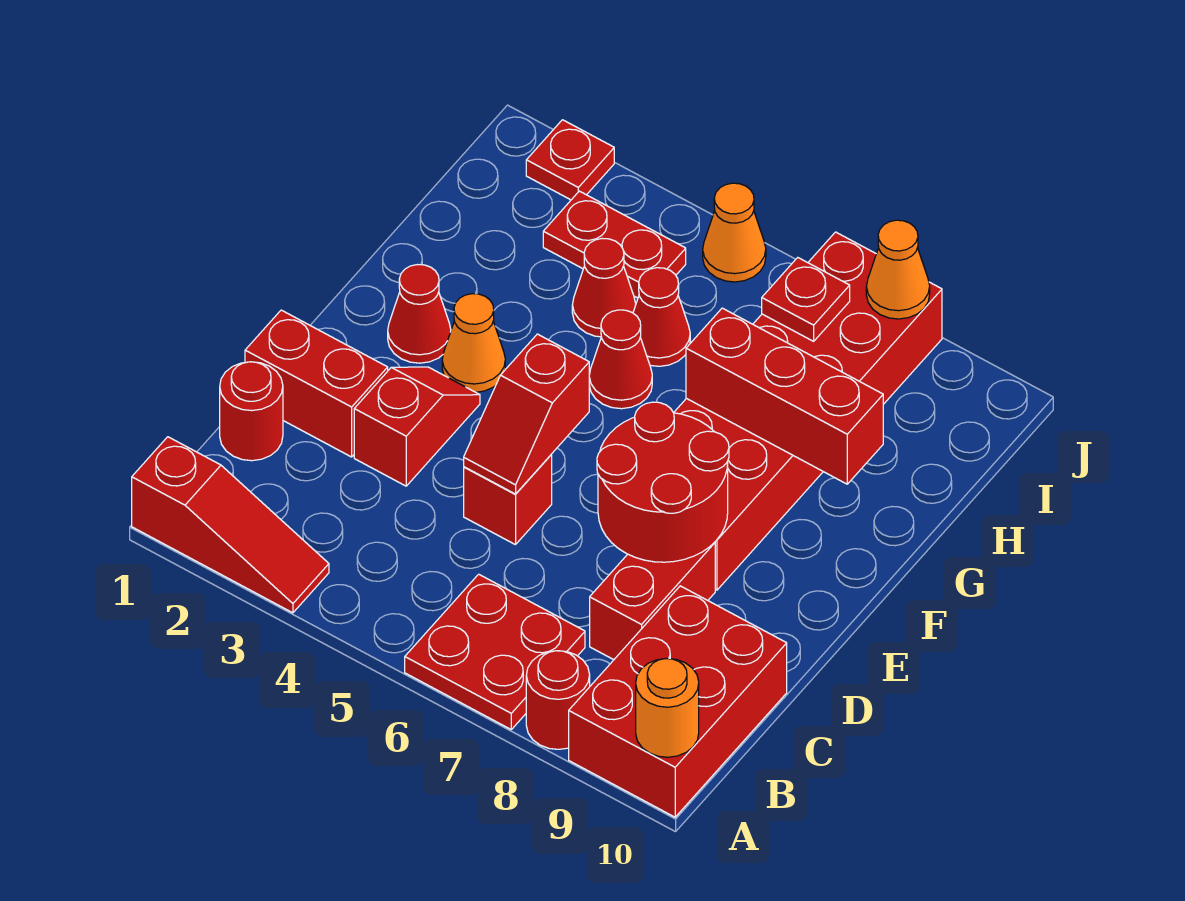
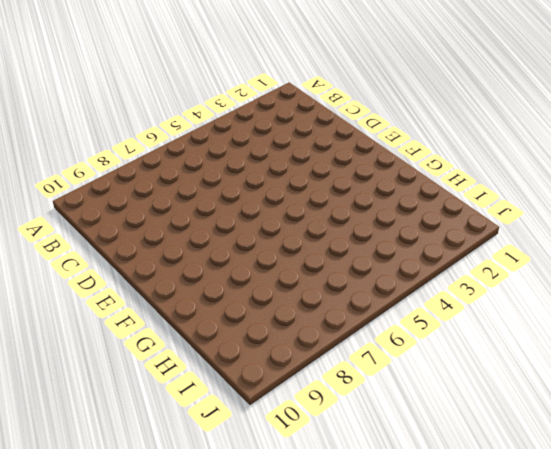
none -> red 1x3 slope [132,437,329,613]
none -> red 2x2 plate [405,574,585,729]
none -> red 1x1 round brick [526,651,590,749]

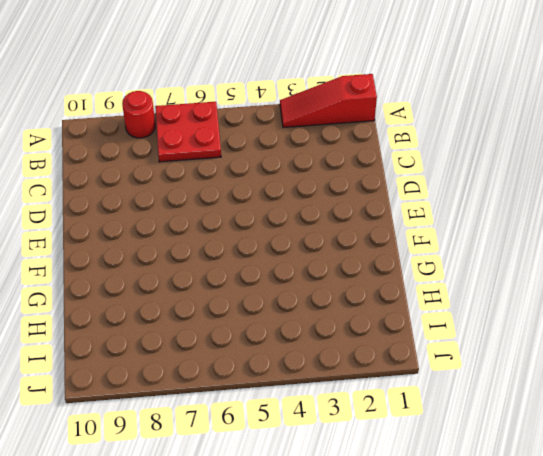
none -> red 2x3 brick [569,586,787,817]
none -> red 1x1 round brick [220,362,283,461]
none -> red 1x2 brick [590,542,715,660]

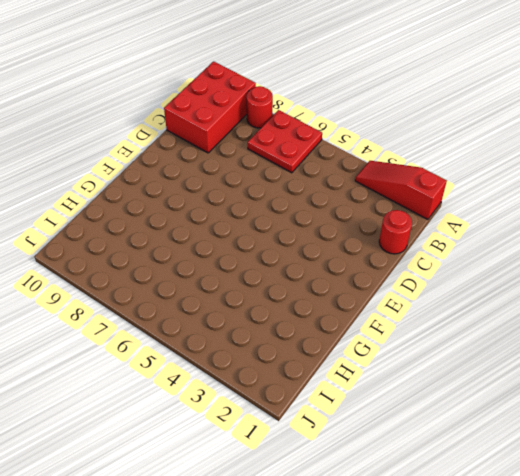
none -> red 1x2 brick [590,542,715,660]
none -> red 1x2 brick [245,310,388,457]
none -> red 1x2 slope [354,367,480,486]

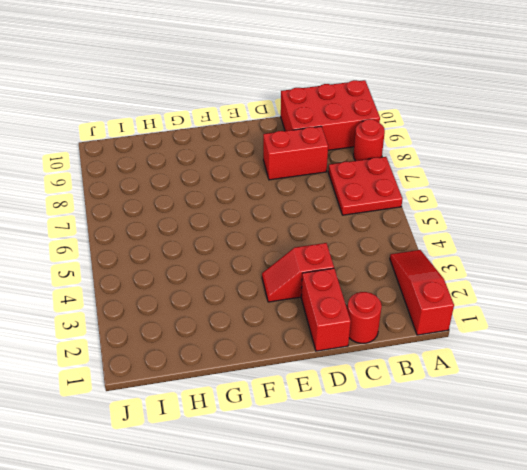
none -> red 1x1 brick [464,455,552,545]
none -> red 2x6 brick [674,232,942,590]
none -> red 1x1 cone [388,265,451,363]

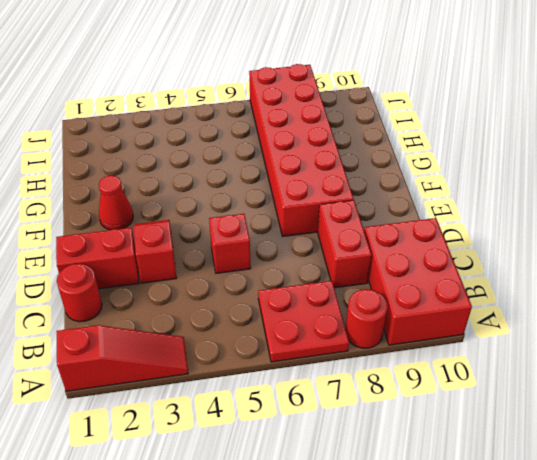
none -> orange 1x1 cone [442,294,505,392]
none -> red 1x1 cone [589,310,652,409]
none -> red 1x1 cone [572,238,636,337]

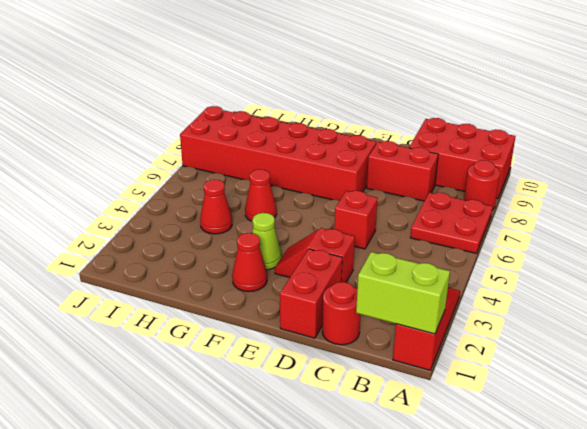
lime 1x2 brick [356,252,450,334] -> none
lime 1x1 cone [252,213,281,270] -> orange 1x1 cone [442,294,505,392]
none -> red 1x1 cone [633,268,690,366]
none -> red 1x2 plate [543,191,686,298]
none -> red 1x1 plate [526,120,614,200]

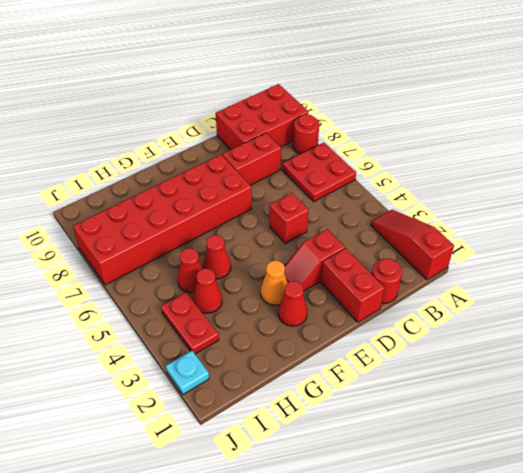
cyan 1x1 plate [166,351,209,394] -> red 1x1 plate [526,120,614,200]
none -> orange 1x1 cone [703,183,766,282]
none -> orange 1x1 round brick [636,658,699,757]
none -> red 1x2 slope [464,334,589,494]

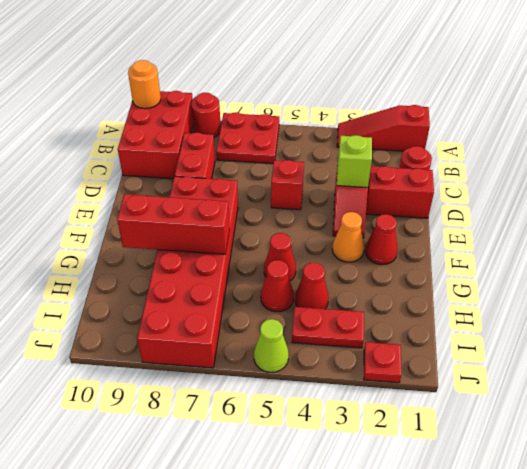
lime 1x1 brick [337,135,372,188] -> none
lime 1x1 cone [254,319,289,372] -> orange 1x1 cone [703,183,766,282]
none -> red 1x2 slope [464,334,589,494]
none -> red 2x2 round brick [597,402,729,562]
none -> red 1x1 plate [762,258,850,341]

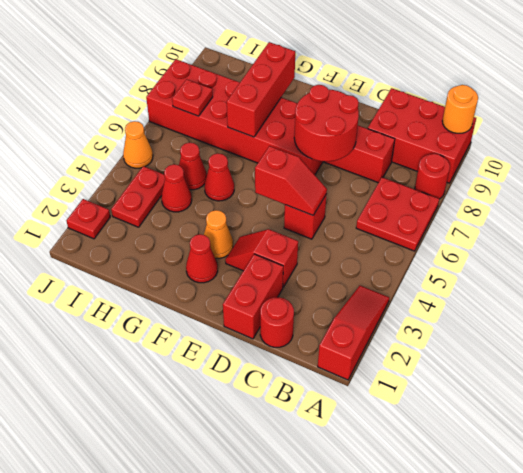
none -> orange 1x1 cone [866,220,930,319]

